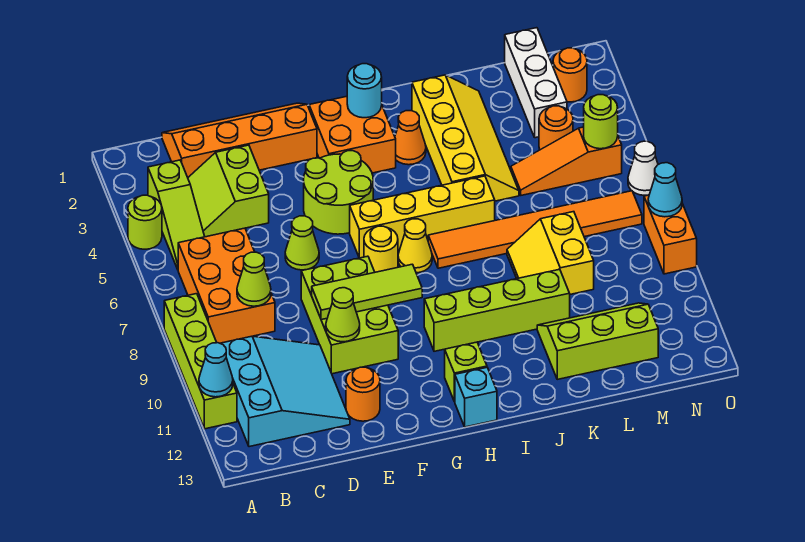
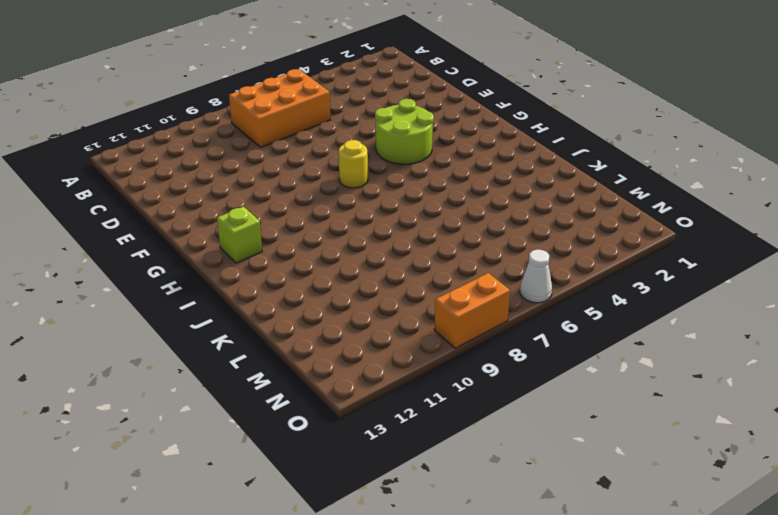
none -> lime 1x1 round brick [128,195,162,249]
none -> lime 1x4 brick [164,294,237,429]
none -> lime 1x3 slope [148,160,205,269]
none -> cyan 3x3 slope [220,336,350,447]

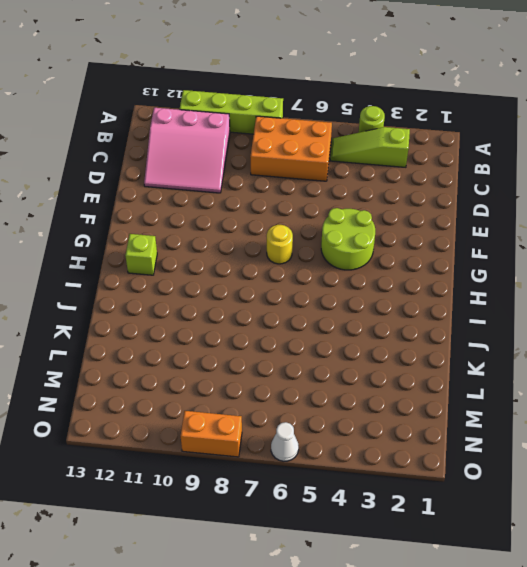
pink 3x3 slope [144,108,230,193] -> cyan 3x3 slope [220,336,350,447]
none -> orange 2x4 slope [162,103,317,177]
none -> lime 2x2 slope [188,145,269,237]
none -> lime 1x1 cone [285,216,319,270]
none -> lime 2x3 brick [301,256,398,374]

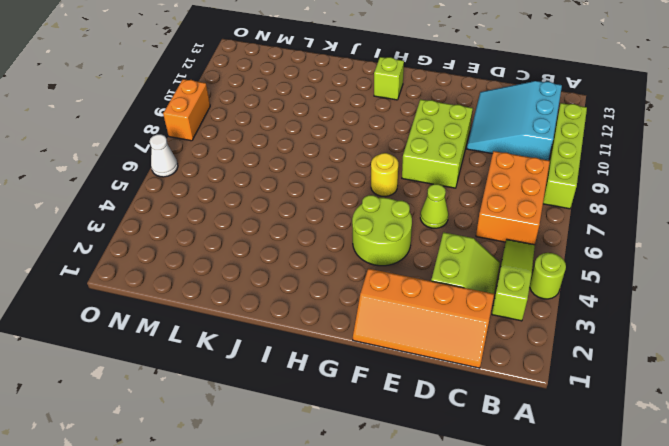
none -> orange 1x1 round brick [346,367,380,421]
none -> orange 2x2 brick [309,96,396,173]
none -> yellow 1x4 brick [350,176,495,258]
none -> yellow 1x1 cone [398,219,432,273]

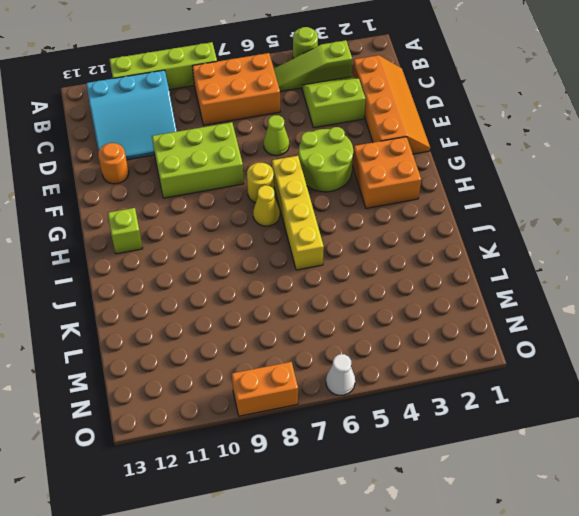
none -> lime 1x4 brick [424,269,570,351]
none -> cyan 1x1 brick [455,368,497,427]
none -> orange 1x1 cone [395,111,426,165]
none -> orange 1x6 tile [428,191,642,268]

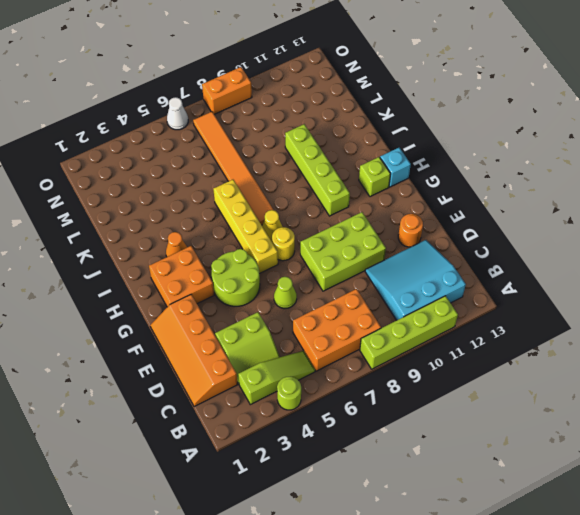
none -> yellow 2x4 slope [412,75,519,201]
none -> yellow 2x2 slope [507,212,594,294]
none -> lime 2x3 slope [537,303,658,379]
none -> orange 1x3 slope [511,127,622,195]

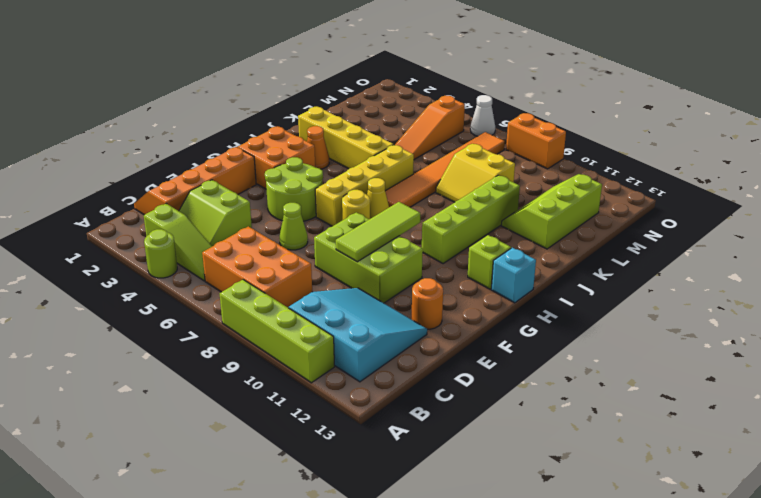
none -> white 1x3 brick [505,28,567,138]
none -> orange 1x1 round brick [539,106,573,150]
none -> orange 1x1 round brick [553,48,587,102]
none -> cyan 1x1 cone [199,343,233,397]

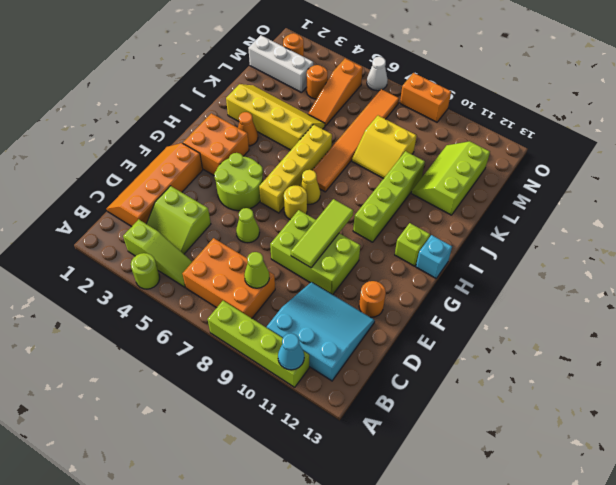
none -> lime 1x1 cone [326,288,360,342]
none -> cyan 1x1 round brick [347,64,382,118]
none -> lime 1x1 round brick [584,95,618,149]
none -> cyan 1x1 cone [648,163,682,217]

